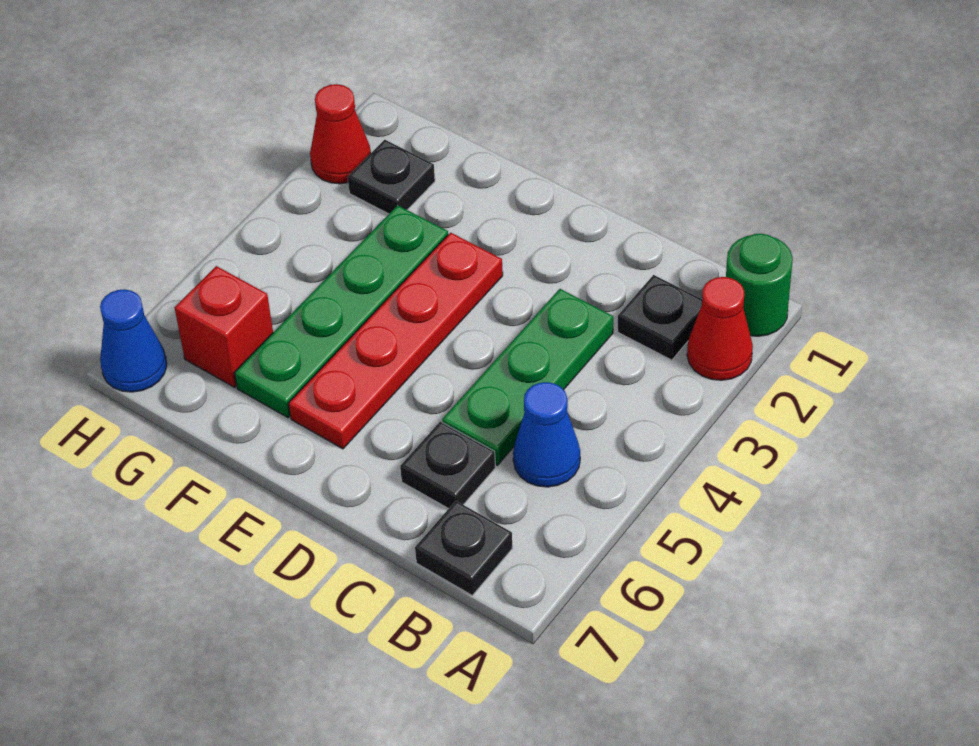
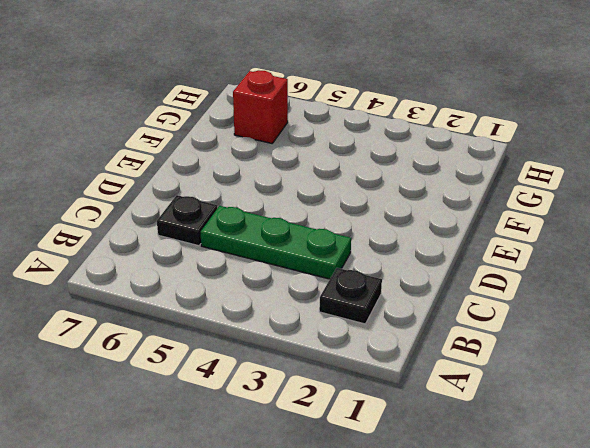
none -> green 1x1 round brick [726,234,793,336]
none -> red 1x1 cone [687,277,753,380]
none -> blue 1x1 cone [513,382,580,487]

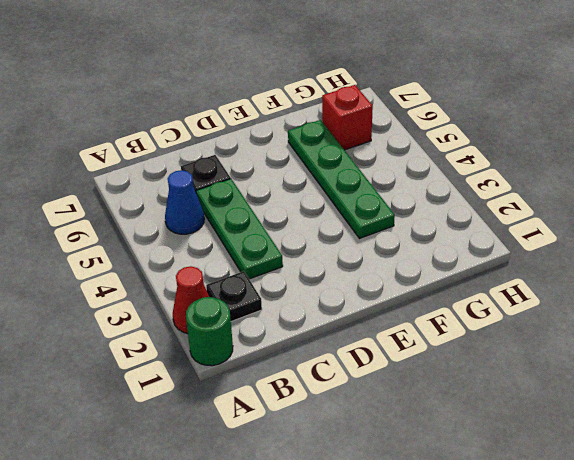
none -> black 1x1 plate [415,501,512,595]
none -> red 1x4 plate [289,233,503,449]
none -> black 1x1 plate [348,140,435,214]

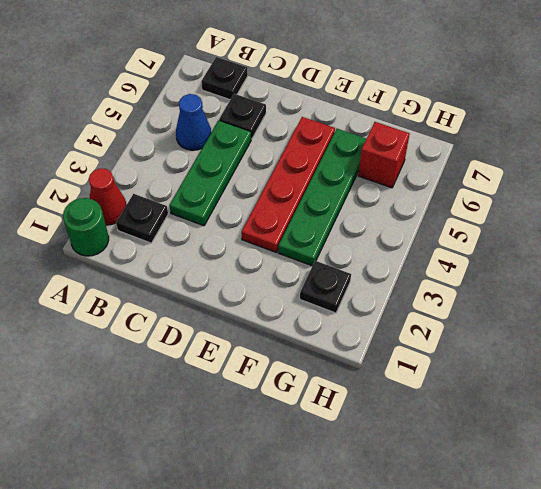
none -> red 1x1 cone [310,84,371,184]
none -> blue 1x1 cone [100,289,167,392]

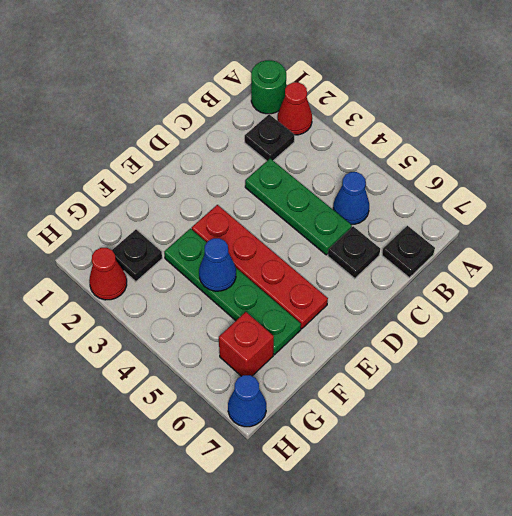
blue 1x1 cone [199,238,236,291] -> none

